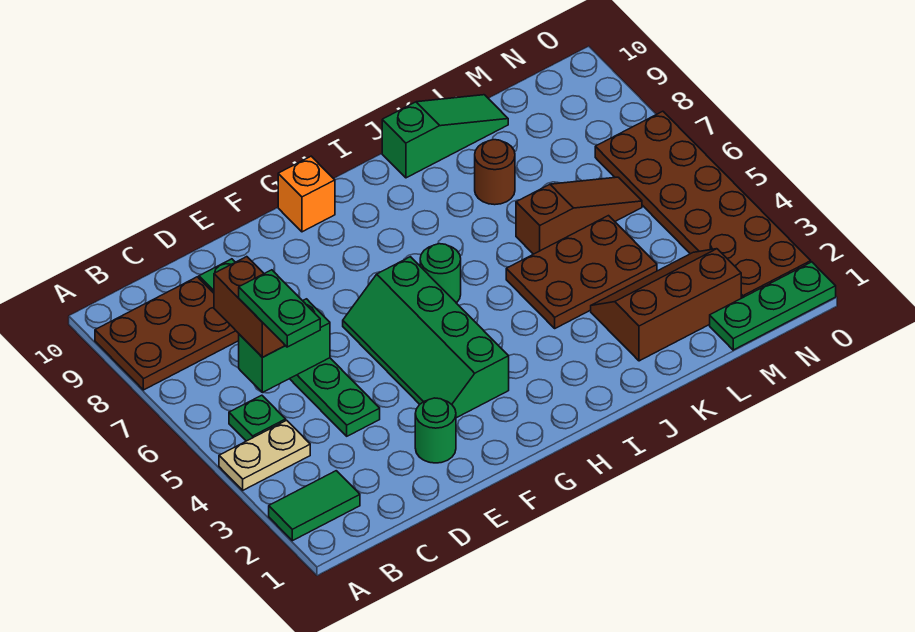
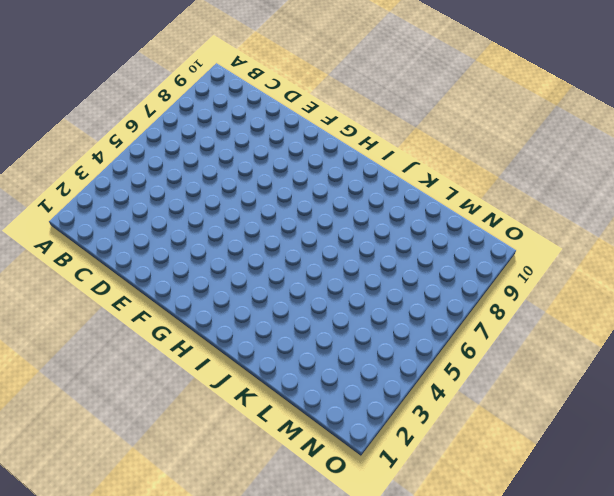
none -> green 1x2 tile [269,471,360,541]
none -> tan 1x2 plate [219,420,310,490]
none -> brown 2x3 plate [95,277,239,390]

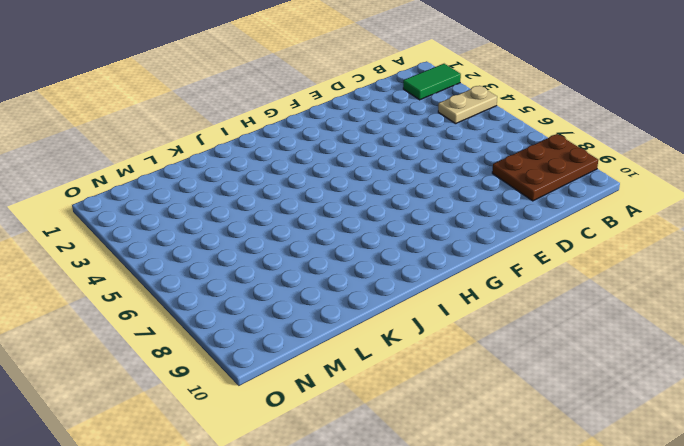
none -> green 1x1 plate [229,395,286,441]
none -> green 1x6 plate [199,259,380,436]
none -> green 1x1 round brick [415,398,456,463]

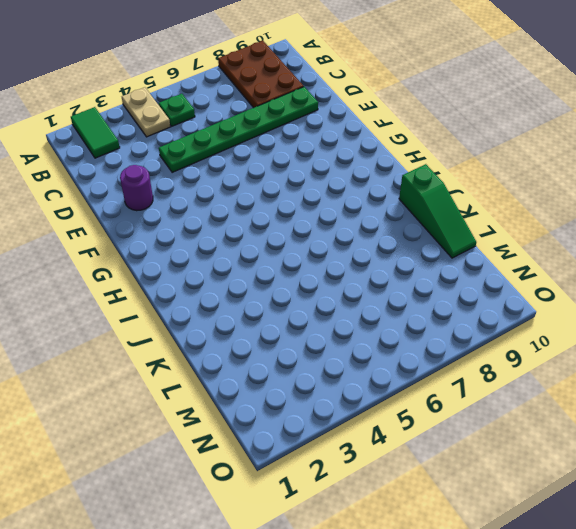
purple 1x1 round brick [120,165,153,211] -> green 1x1 round brick [415,398,456,463]
none -> green 2x4 slope [343,257,509,418]
none -> orange 1x1 brick [278,156,335,232]
none -> green 1x1 round brick [420,244,461,303]

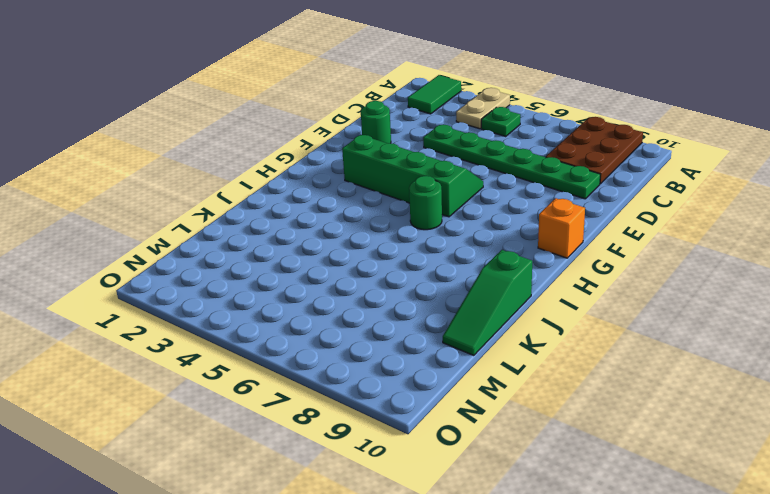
none -> brown 2x3 plate [506,216,657,328]
none -> brown 2x3 slope [591,249,741,361]
none -> brown 1x3 slope [516,177,642,254]

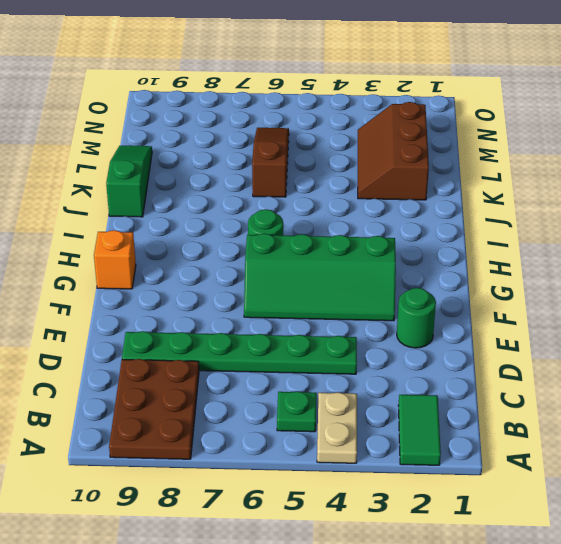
none -> brown 2x3 plate [506,216,657,328]
none -> brown 1x1 round brick [475,140,515,205]
none -> green 1x3 plate [710,262,836,350]

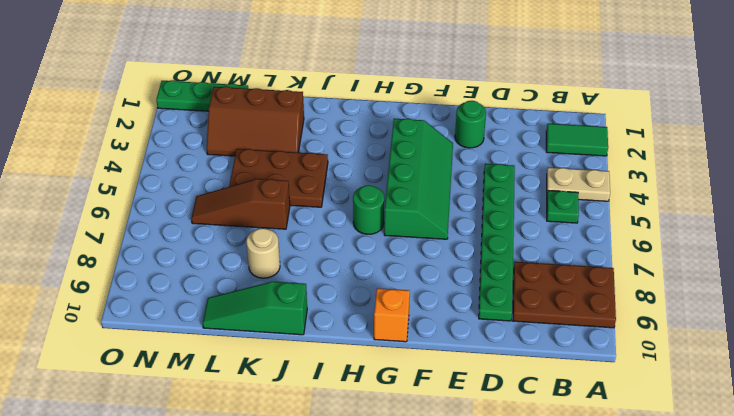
tan 1x1 round brick [246,228,280,278] -> brown 1x1 round brick [475,140,515,205]
none -> brown 2x6 plate [595,111,811,298]
none -> green 1x2 brick [239,299,330,392]
none -> brown 1x2 brick [214,257,285,357]

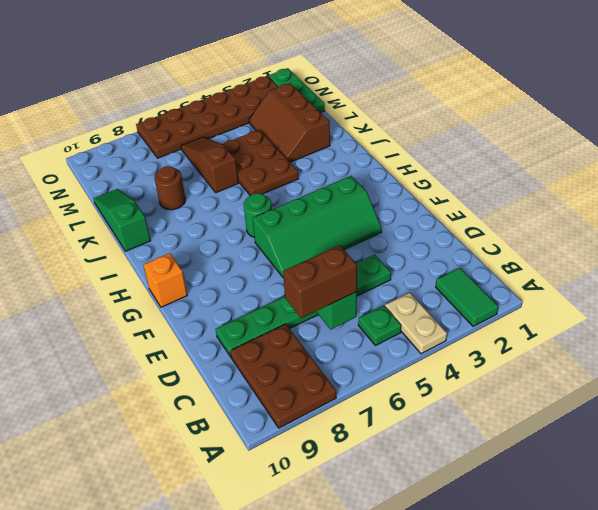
none -> green 1x1 round brick [415,398,456,463]
none -> green 1x2 plate [239,270,320,347]

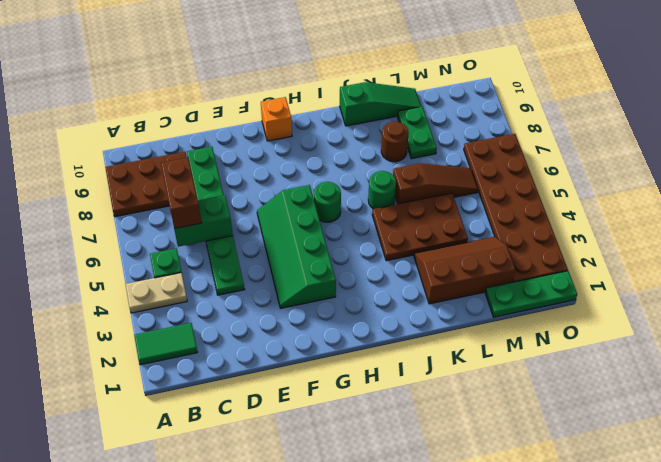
green 1x1 round brick [368,171,396,209] -> green 1x1 round brick moved to [415,398,456,463]
green 1x2 plate [398,107,437,159] -> green 1x2 plate moved to [239,270,320,347]

